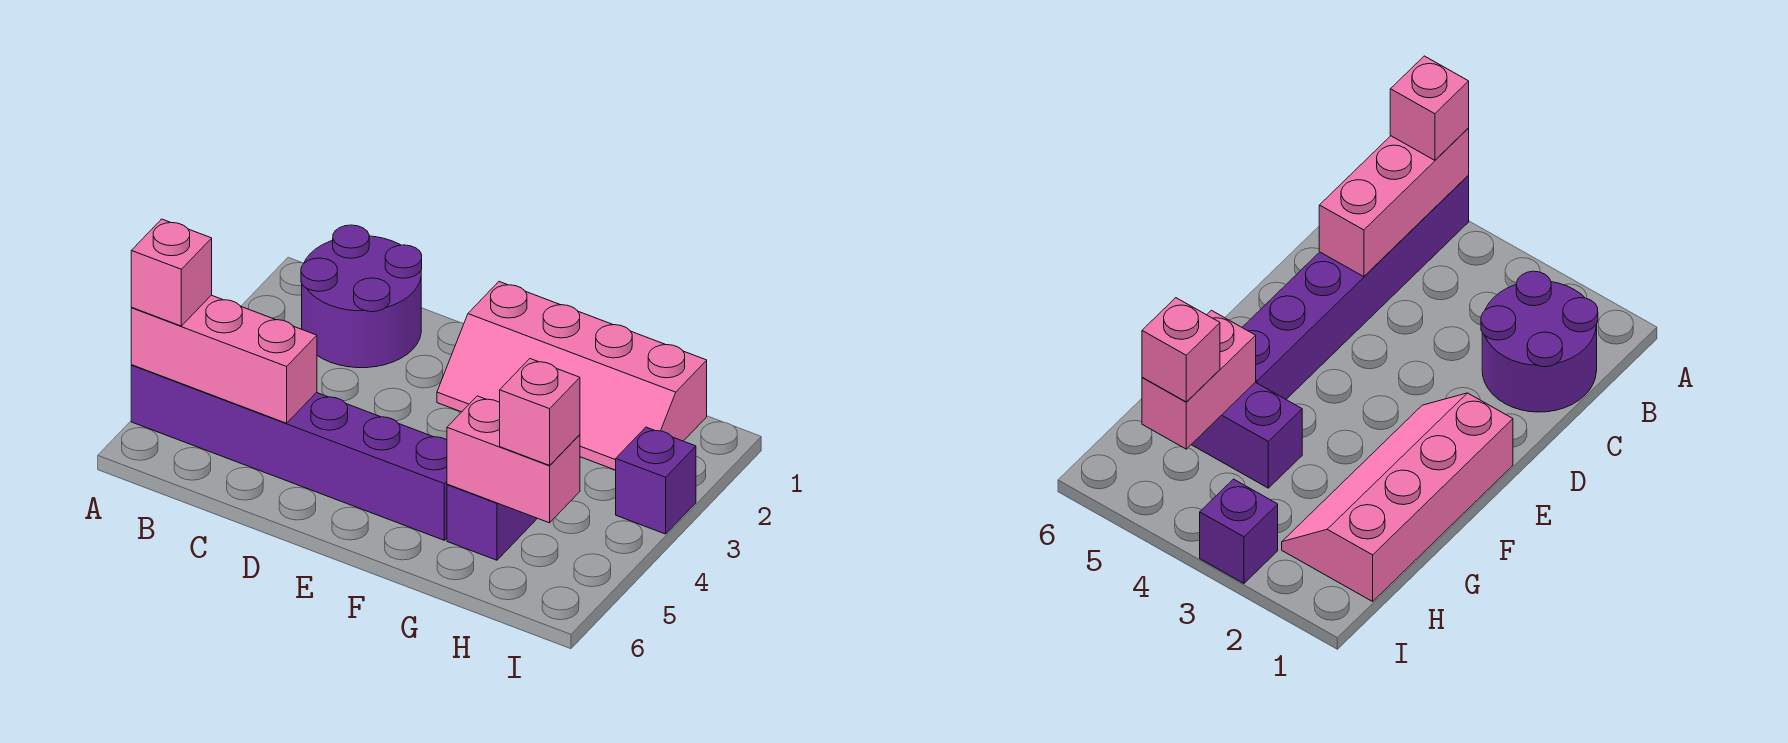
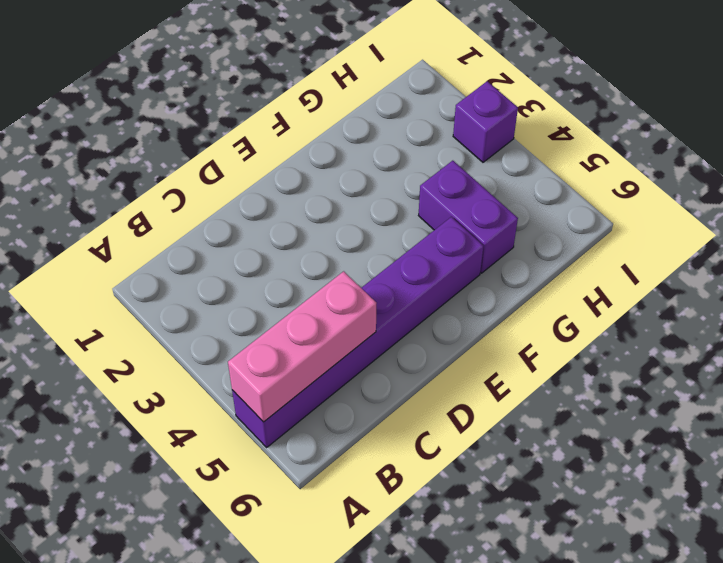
none -> purple 2x2 round brick [301,225,422,368]
none -> pink 2x4 slope [437,282,707,470]

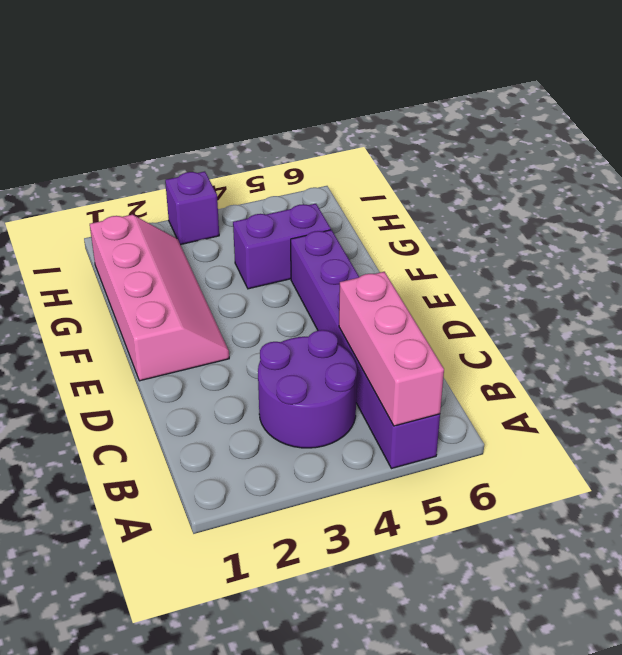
purple 2x2 round brick [258,330,357,448] -> purple 2x2 round brick moved to [301,225,422,368]
none -> pink 1x2 brick [447,396,580,523]
none -> pink 1x1 brick [131,219,212,326]

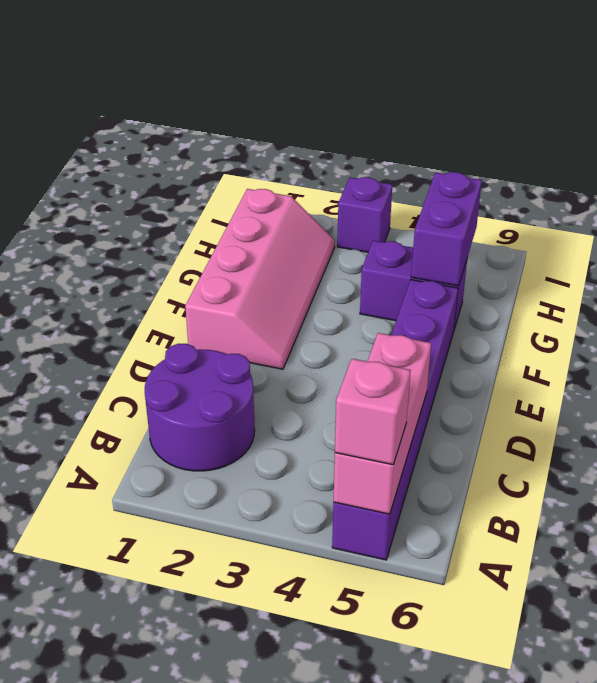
purple 1x2 brick [411,172,482,286] -> pink 1x2 brick [447,396,580,523]
none -> pink 1x1 brick [500,359,580,465]

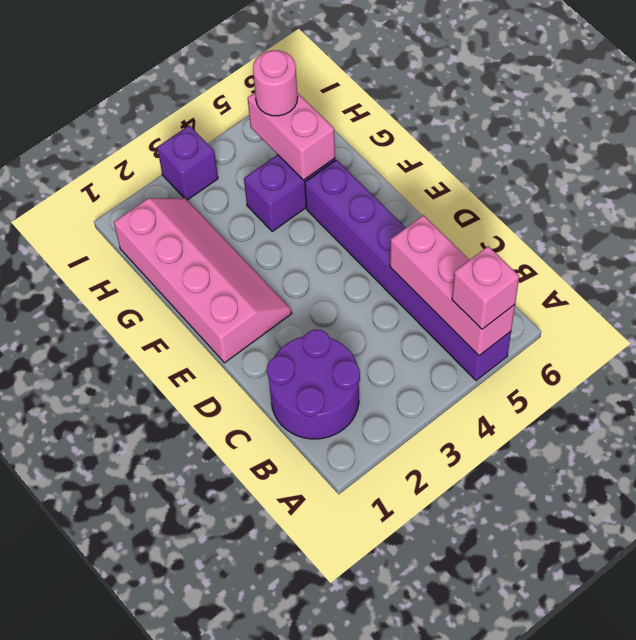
pink 1x1 round brick [253,50,298,116] -> pink 1x1 brick [500,359,580,465]

